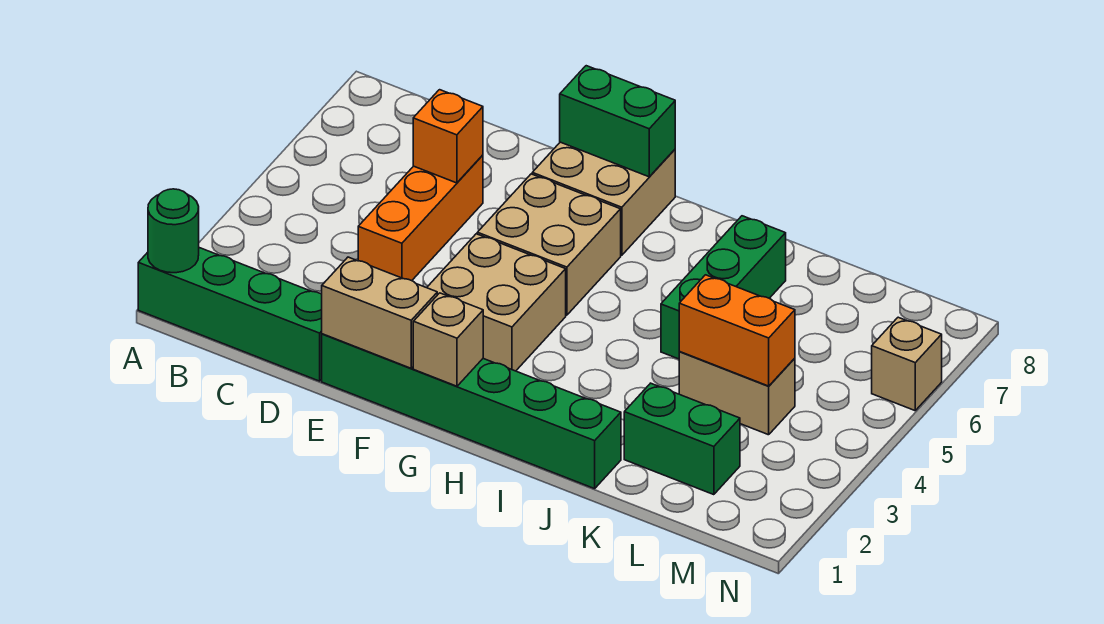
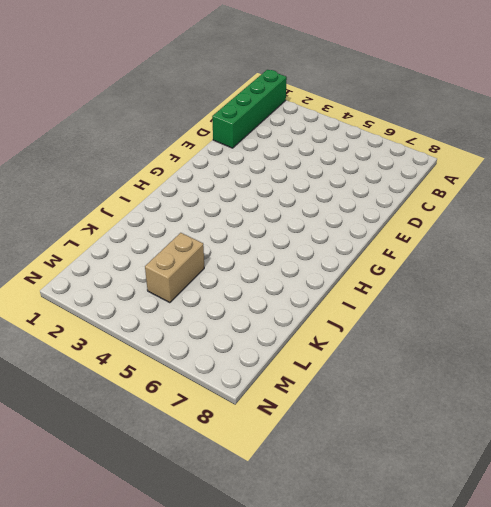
none -> orange 1x3 brick [358,155,483,281]
none -> green 1x6 brick [322,334,621,489]
none -> tan 2x2 brick [427,234,566,371]

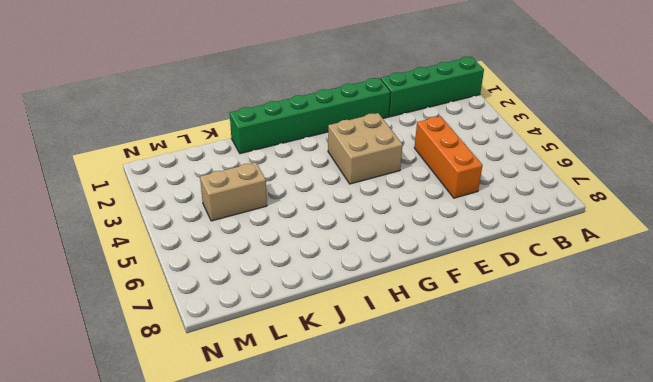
none -> tan 2x2 brick [477,174,621,315]
none -> tan 2x2 brick [532,142,675,255]
none -> green 1x3 brick [661,216,786,359]

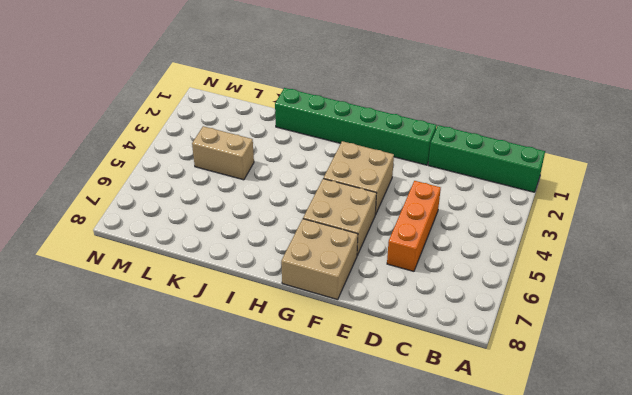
none -> green 1x3 brick [661,216,786,359]
none -> green 1x2 brick [624,383,740,495]
none -> tan 1x1 brick [872,317,942,411]

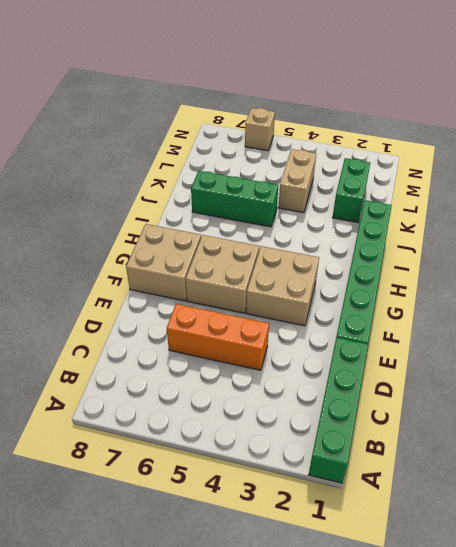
none -> green 1x1 round brick [148,189,199,273]
none -> orange 1x1 brick [413,90,483,183]
none -> tan 1x2 brick [322,257,437,368]

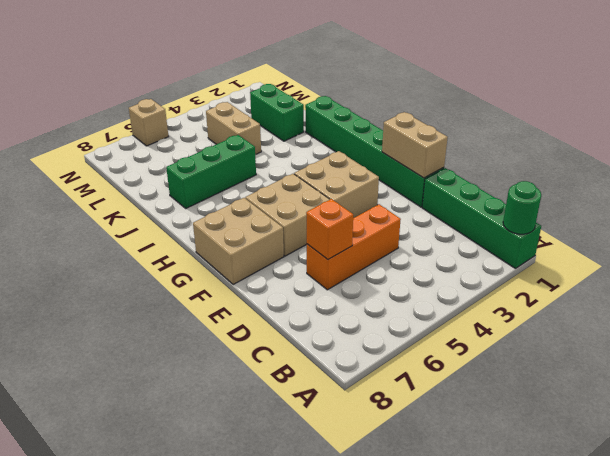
none -> green 1x2 brick [560,66,675,177]
none -> tan 1x1 brick [413,293,483,386]
none -> orange 1x2 brick [679,275,795,386]

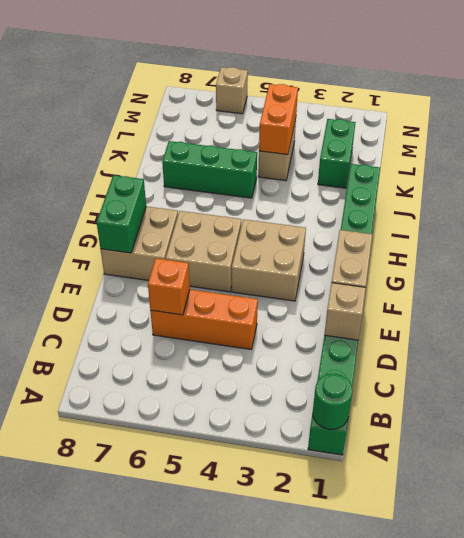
tan 1x1 brick [324,283,366,340] -> tan 1x1 brick moved to [413,293,483,386]

